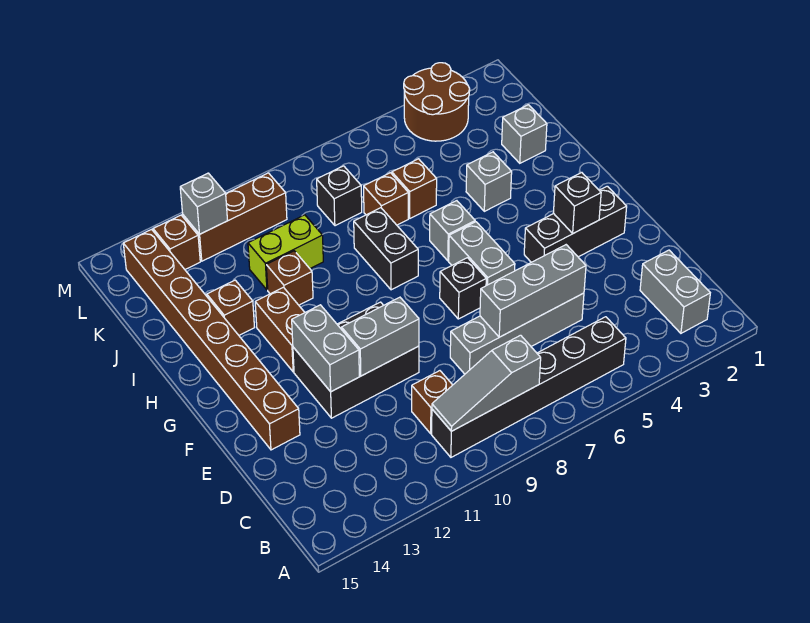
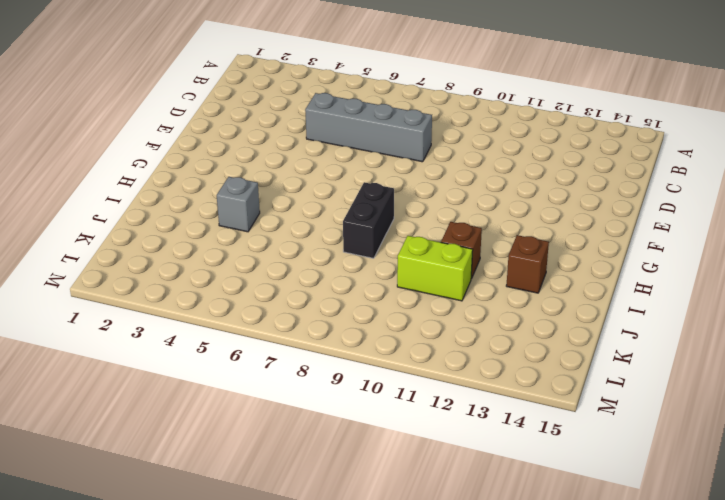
none -> grey 1x2 brick [640,250,710,333]
none -> black 1x6 brick [432,317,626,457]
none -> brown 1x1 brick [412,371,452,434]

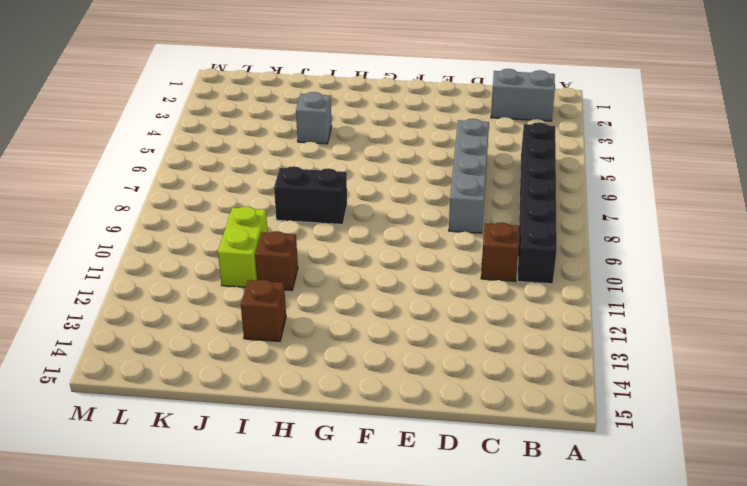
none -> black 2x3 brick [293,302,419,418]
none -> brown 1x8 brick [123,229,300,450]
none -> black 1x3 brick [524,186,627,262]

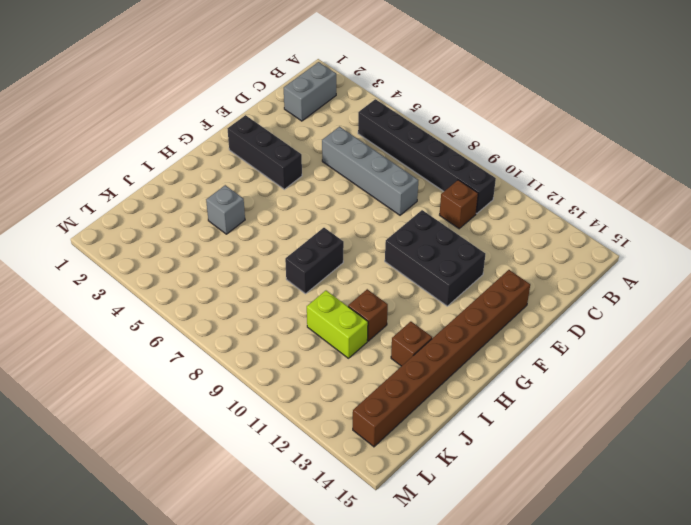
none -> grey 1x2 brick [449,222,515,286]
none -> black 1x1 brick [440,258,486,319]
none -> brown 1x2 brick [255,287,305,372]

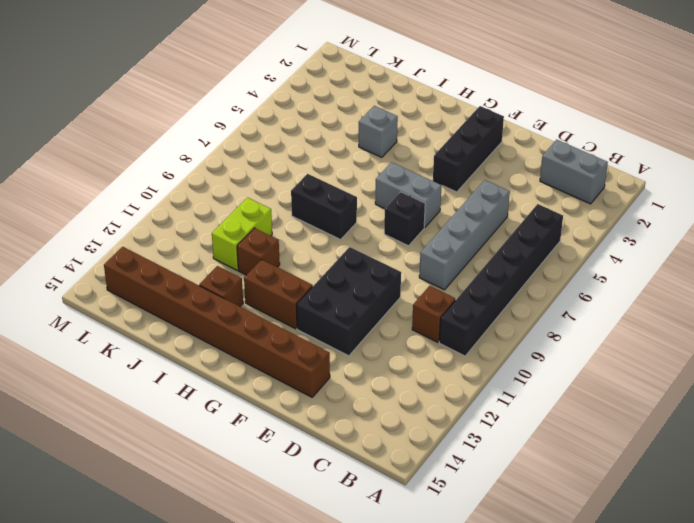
none -> grey 1x1 brick [430,201,475,261]
none -> grey 1x1 brick [502,105,547,163]
none -> brown 1x1 brick [392,159,437,218]

